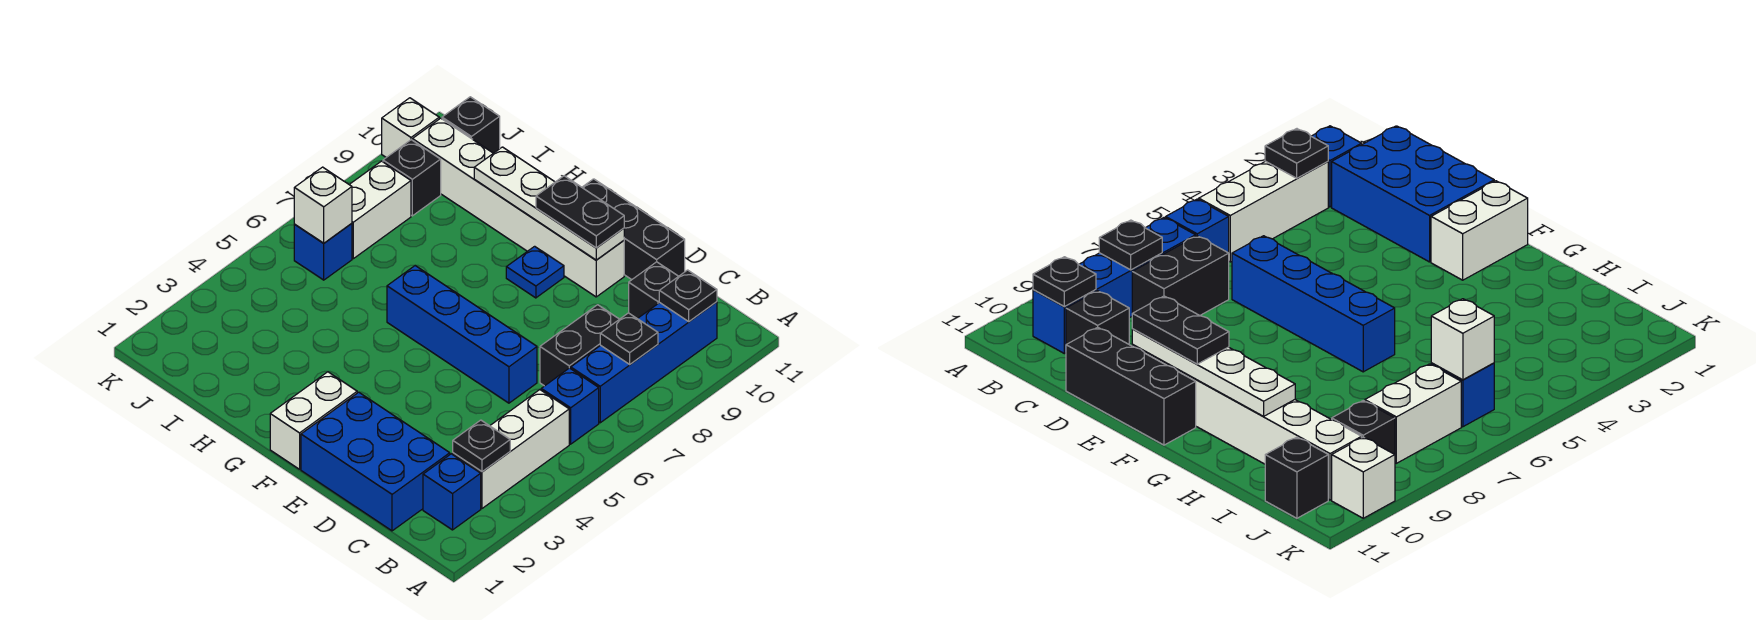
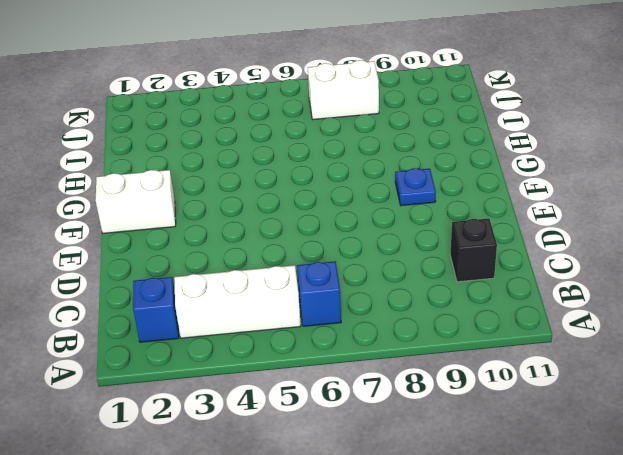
none -> blue 1x4 brick [571,302,717,423]
none -> blue 2x3 brick [301,392,450,531]
none -> black 1x2 brick [540,305,619,386]

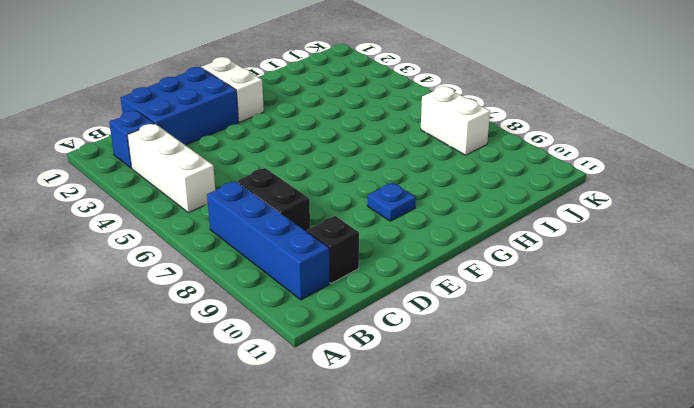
none -> blue 1x1 brick [541,368,599,444]
none -> blue 1x4 brick [387,266,537,403]
none -> black 1x3 brick [582,179,685,280]

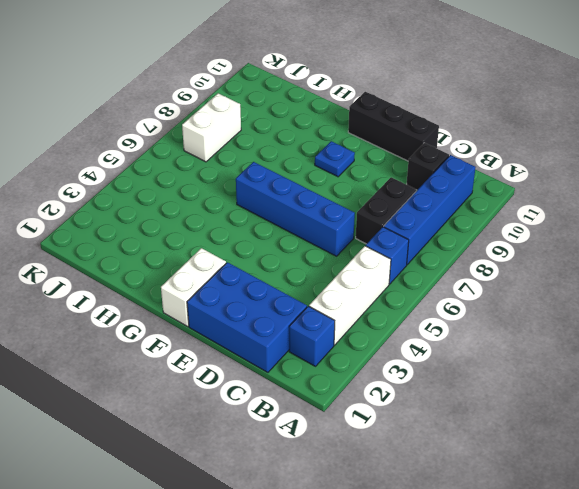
none -> white 1x6 brick [413,118,624,297]
none -> blue 1x1 brick [294,223,352,280]
none -> black 1x1 brick [383,140,441,216]

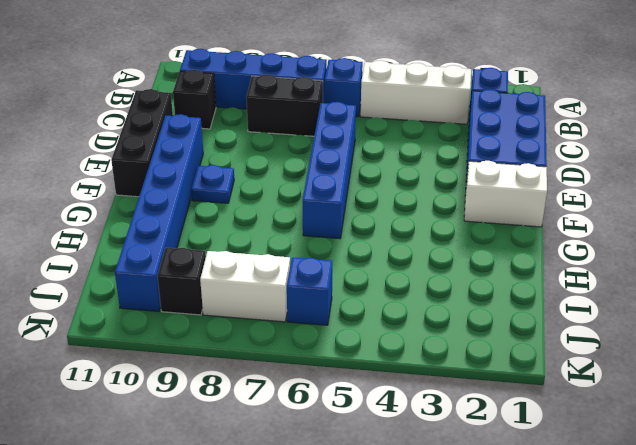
blue 1x6 brick [115,114,203,311] -> white 1x6 brick [413,118,624,297]
none -> black 1x1 brick [442,97,500,153]
none -> white 1x1 brick [382,98,439,157]
none -> black 1x1 plate [453,420,510,472]

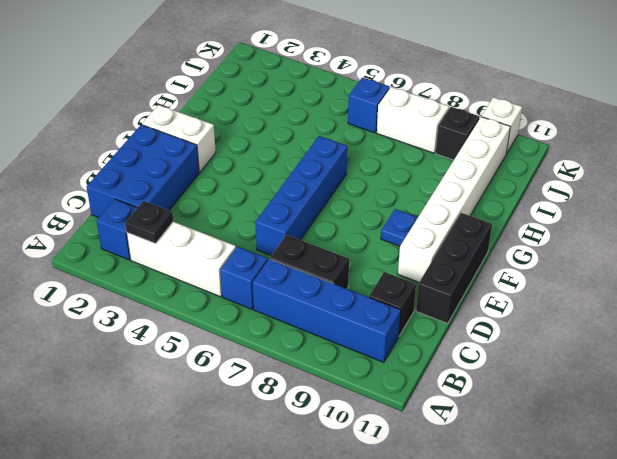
none -> black 1x1 brick [442,97,500,153]
none -> black 1x1 plate [600,313,658,364]
none -> black 1x1 plate [659,270,717,321]

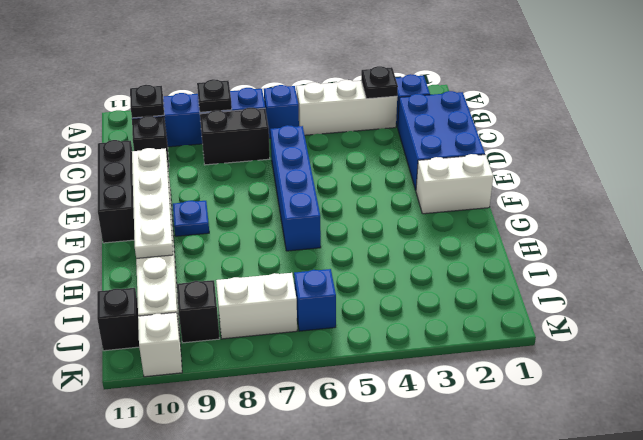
none -> white 1x1 brick [294,167,352,243]
none -> black 1x2 plate [536,176,624,248]

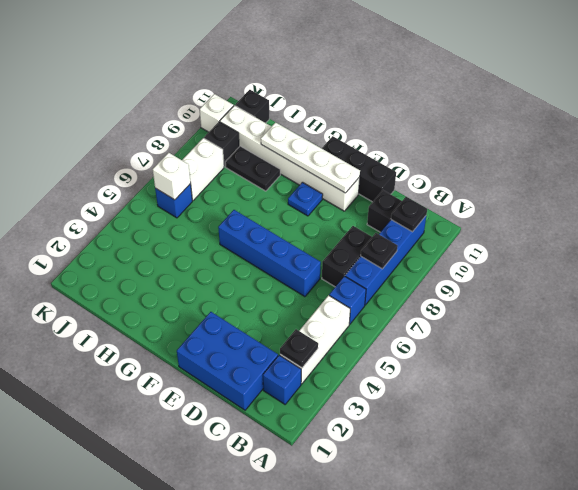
black 1x2 plate [225,146,280,191] -> black 1x2 plate moved to [536,176,624,248]
none -> white 1x2 brick [270,372,357,469]

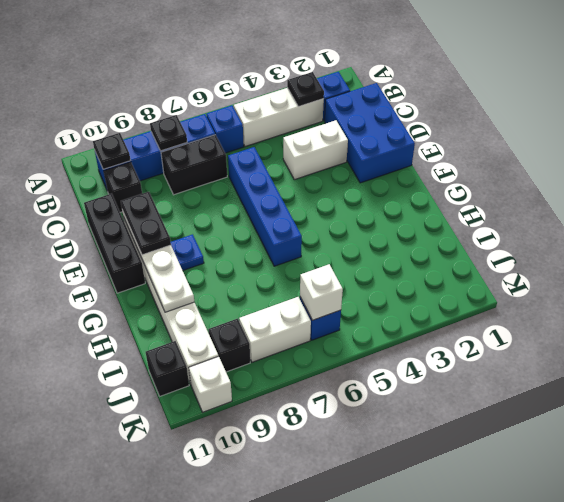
white 1x2 brick [283,120,348,180] -> white 1x2 brick moved to [270,372,357,469]

